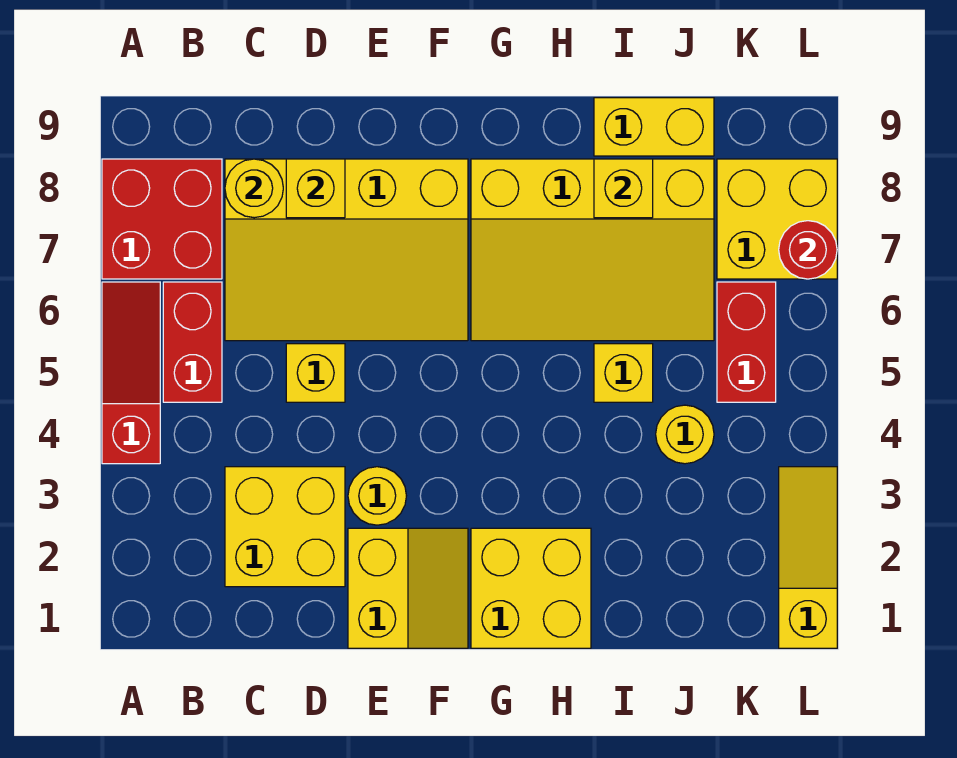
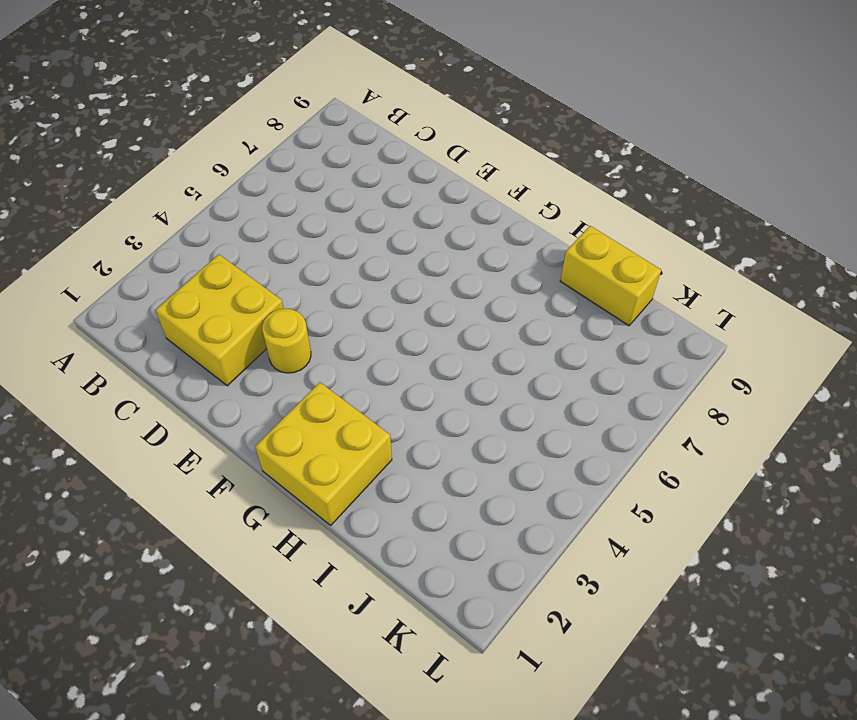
none -> red 1x3 slope [102,282,160,464]
none -> red 2x2 brick [102,159,222,279]
none -> red 1x2 brick [163,282,222,402]

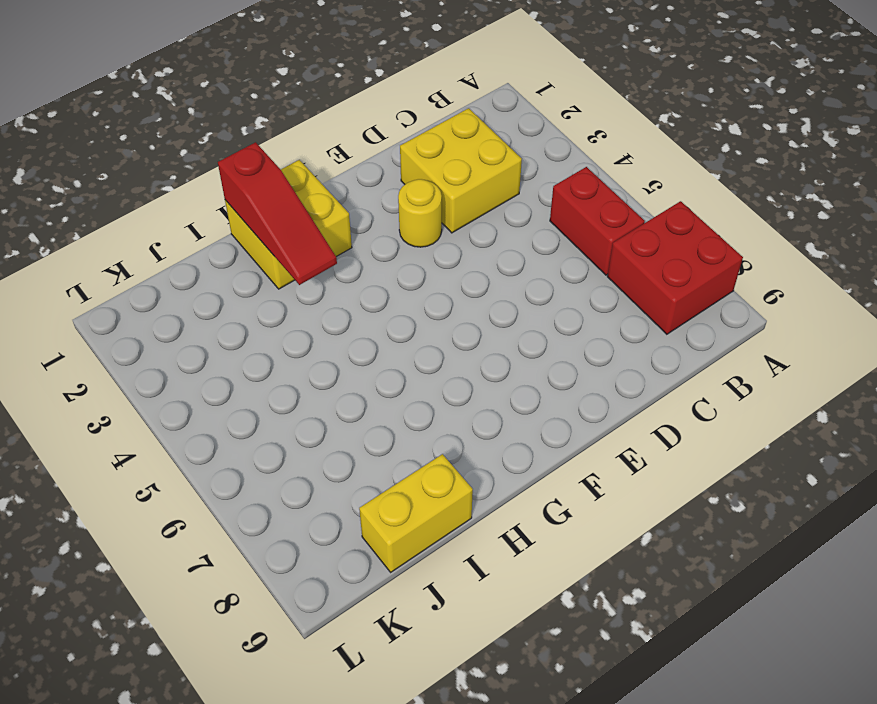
red 1x3 slope [218,142,337,285] -> red 1x3 slope moved to [102,282,160,464]
none -> yellow 3x4 slope [225,159,468,341]
none -> yellow 1x1 brick [286,344,345,402]
none -> yellow 2x2 slope [348,528,468,648]

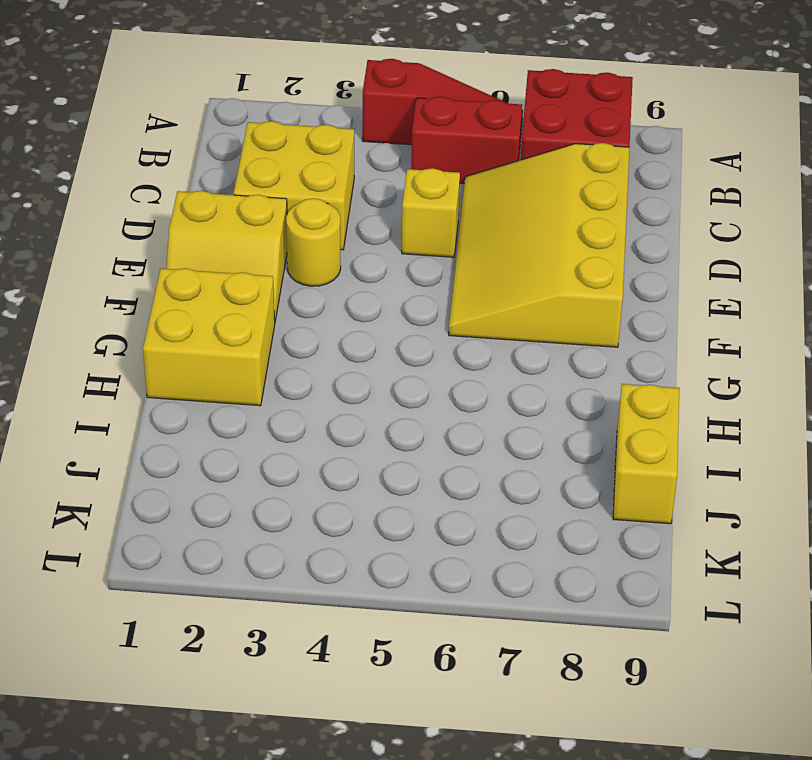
none -> yellow 3x4 slope [471,159,714,341]
none -> yellow 1x1 brick [594,344,653,402]
none -> yellow 1x1 round brick [656,405,714,464]

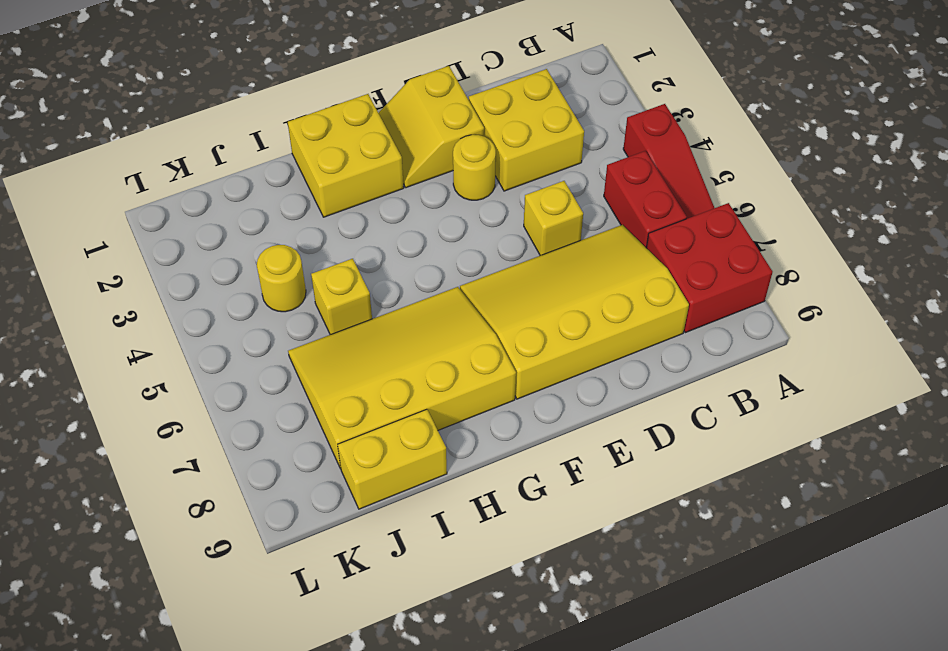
none -> red 1x2 brick [717,282,776,402]
none -> yellow 2x2 brick [717,159,837,279]
none -> yellow 1x3 slope [779,467,837,648]

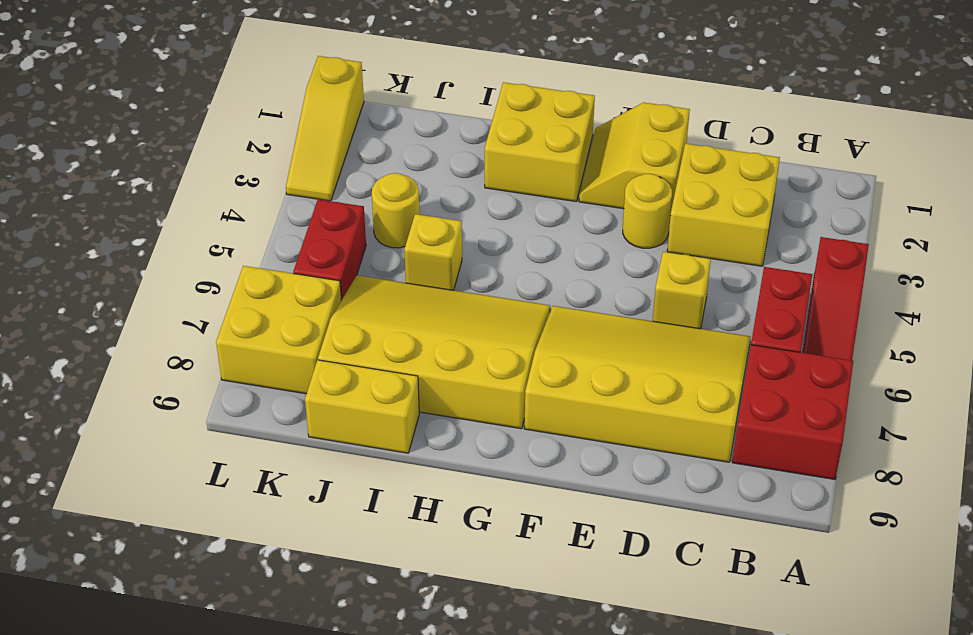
none -> yellow 1x1 round brick [225,159,283,218]
none -> yellow 1x1 brick [286,159,345,218]
none -> yellow 1x1 brick [594,159,653,218]

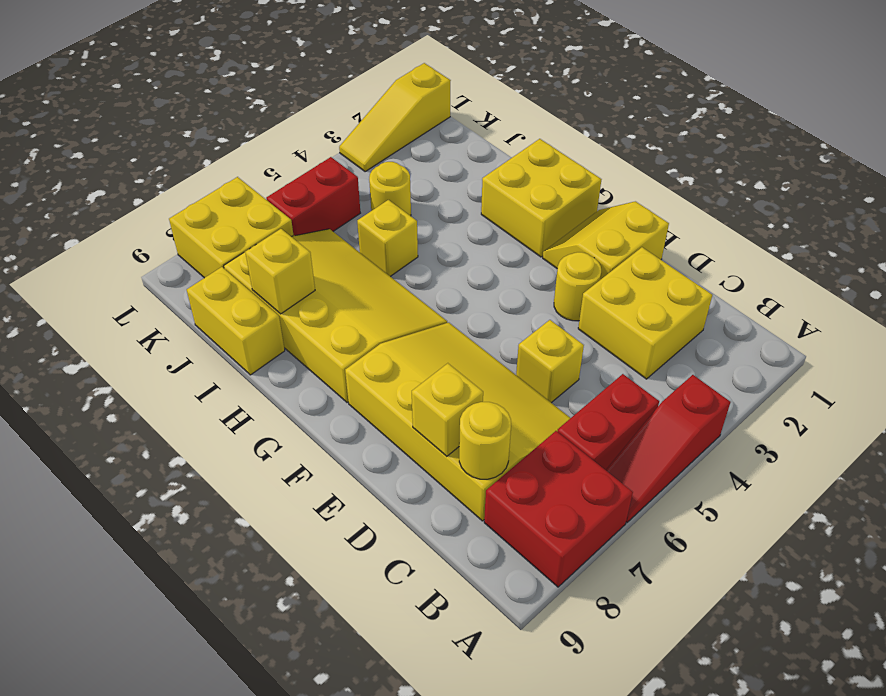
none -> red 1x1 round brick [779,221,837,279]

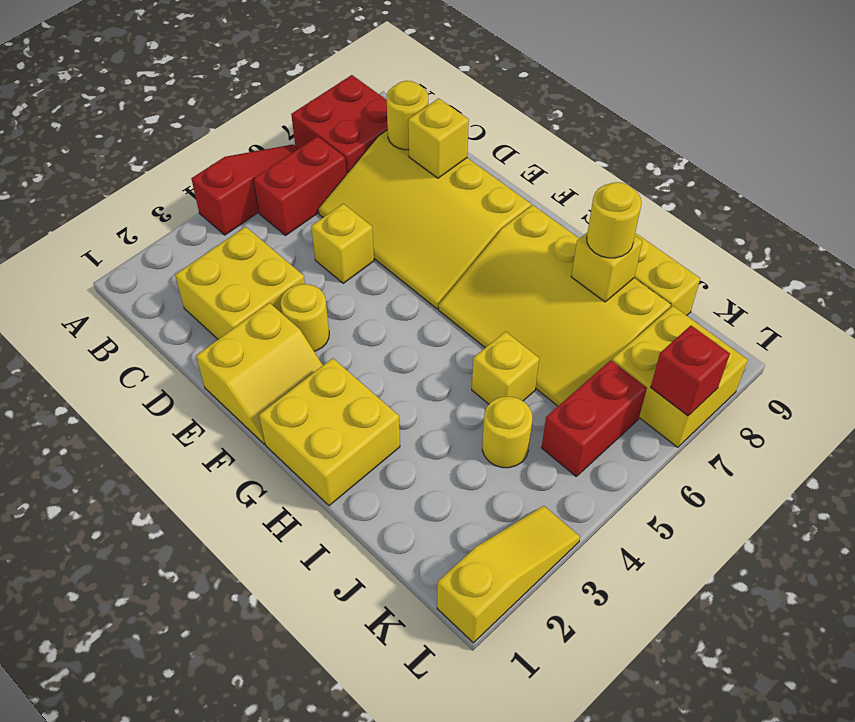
yellow 1x1 round brick [587,182,642,258] -> none
red 1x1 brick [651,326,730,416] -> red 1x1 round brick [779,221,837,279]

